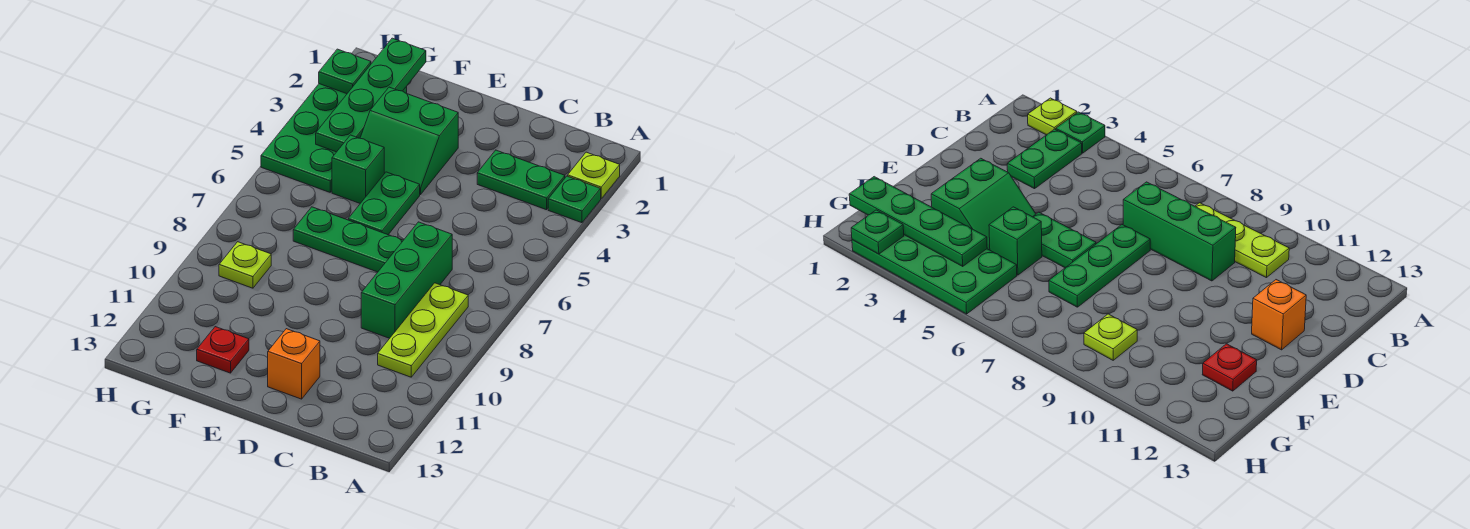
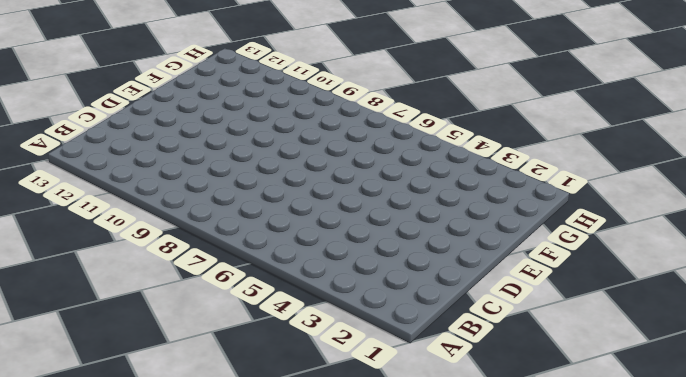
none -> lime 1x1 plate [568,152,620,198]
none -> green 1x1 plate [548,176,601,223]
none -> green 1x2 plate [477,150,565,210]

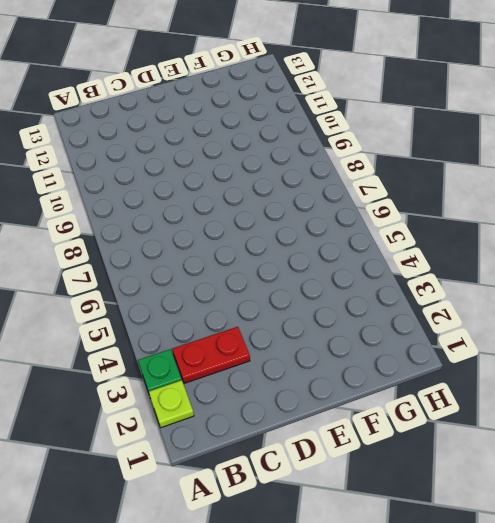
red 1x2 plate [173,327,250,383] -> green 1x2 plate [477,150,565,210]
none -> lime 1x3 plate [378,283,468,377]
none -> green 1x3 brick [361,222,452,338]
none -> green 1x3 plate [293,207,403,272]

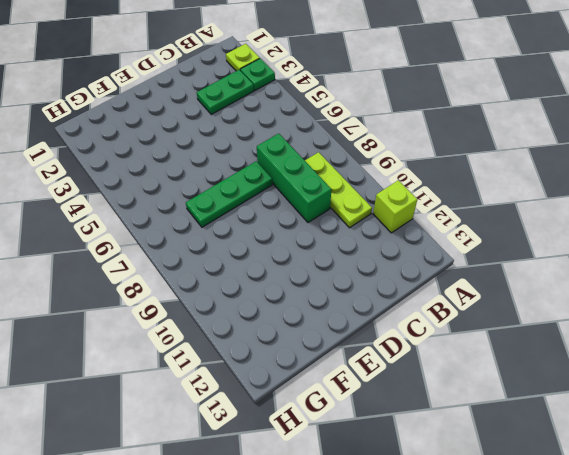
lime 1x1 brick [373,180,417,233] -> none
none -> orange 1x1 brick [268,329,320,399]
none -> green 2x2 slope [360,87,458,195]
none -> green 1x2 plate [348,172,420,235]

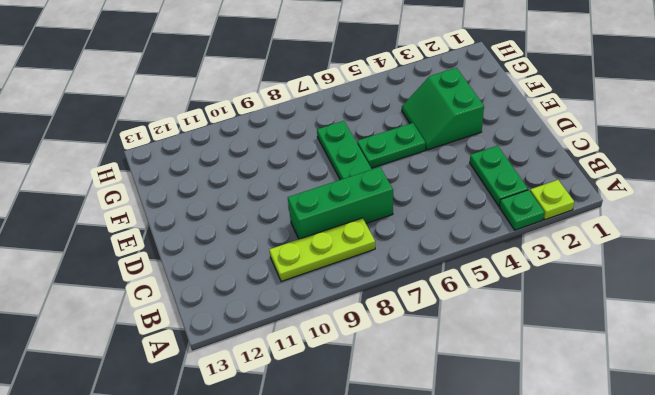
none -> orange 1x1 brick [268,329,320,399]
none -> green 1x1 brick [332,135,384,203]
none -> red 1x1 plate [197,327,249,373]

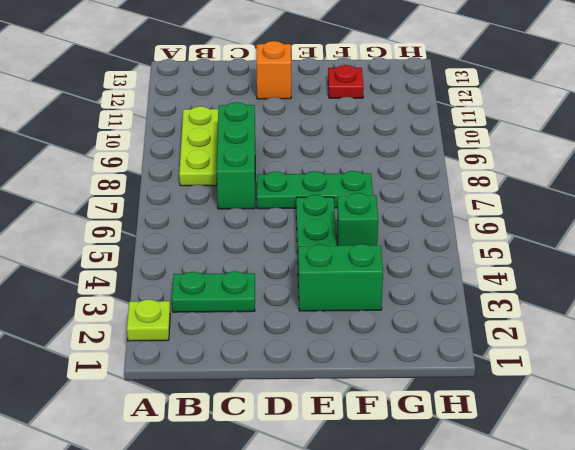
none -> green 1x1 plate [548,176,601,223]
none -> green 2x4 plate [261,84,407,192]
none -> lime 1x1 plate [219,242,271,288]

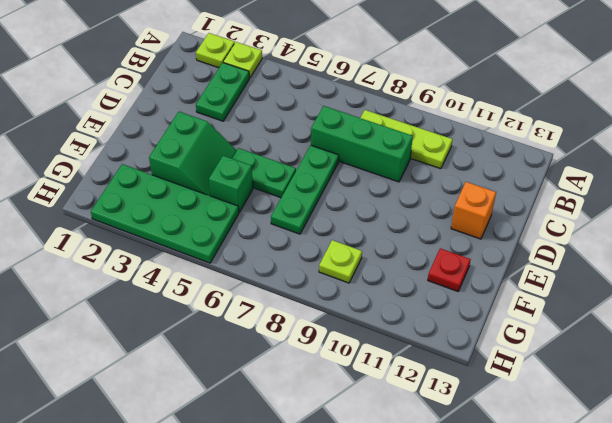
lime 1x1 plate [223,42,262,78] -> green 1x1 plate [548,176,601,223]
none -> green 1x4 plate [316,38,426,152]
none -> green 1x1 plate [319,49,371,94]

